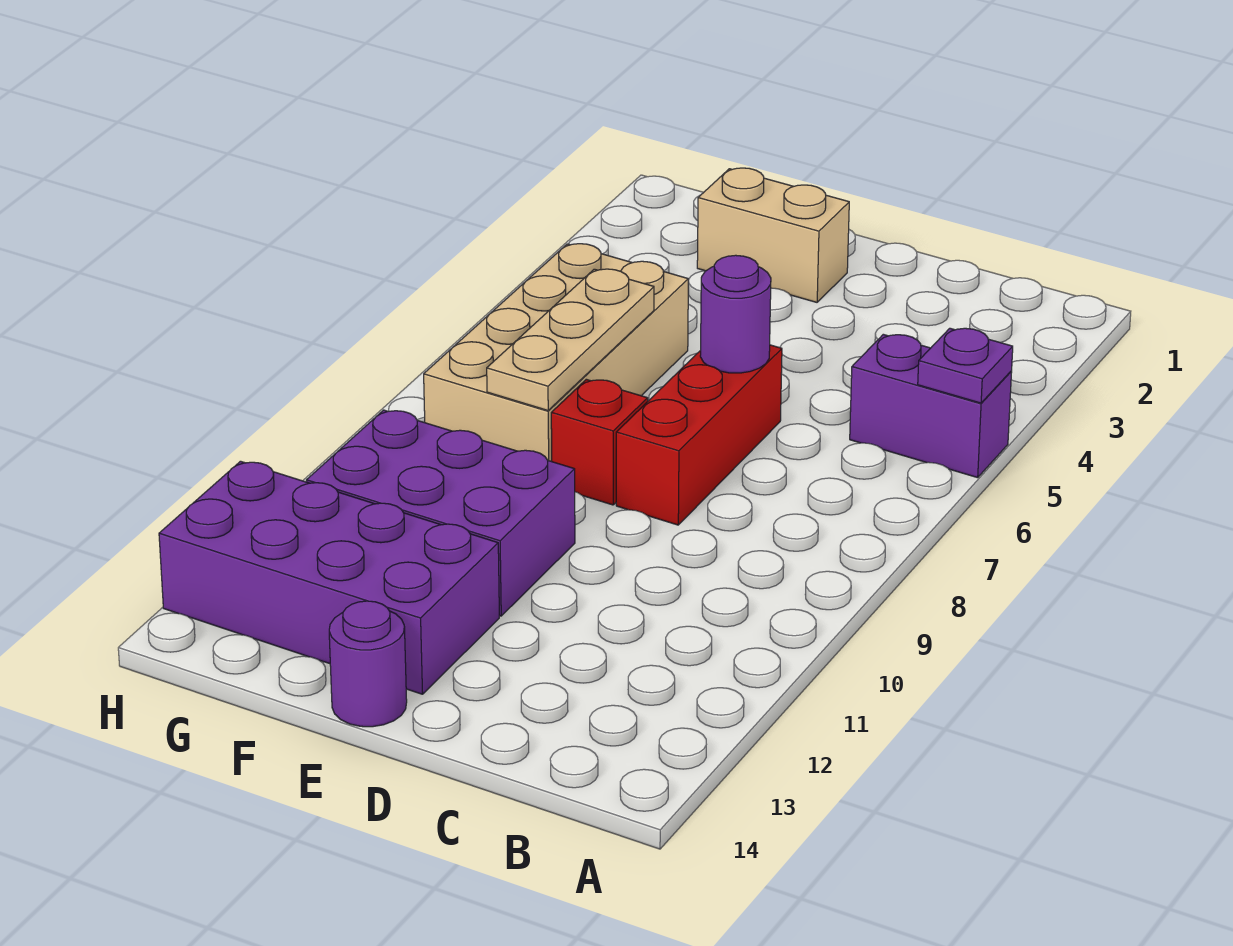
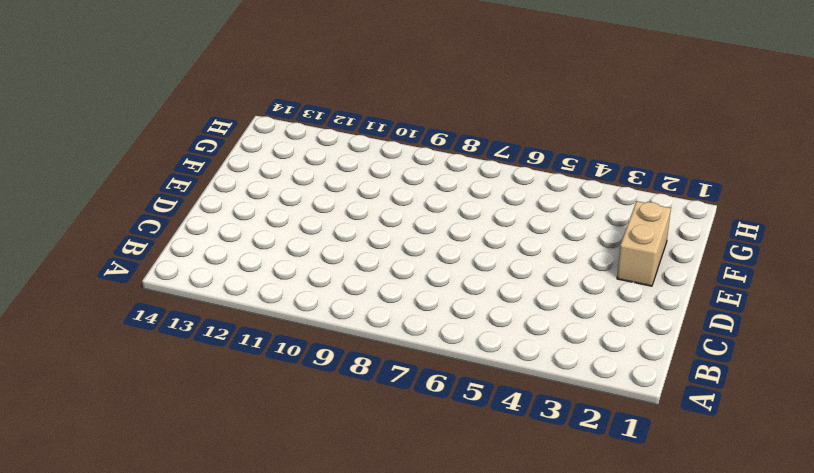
none -> purple 1x2 brick [850,334,1012,478]
none -> red 1x3 brick [616,345,782,525]

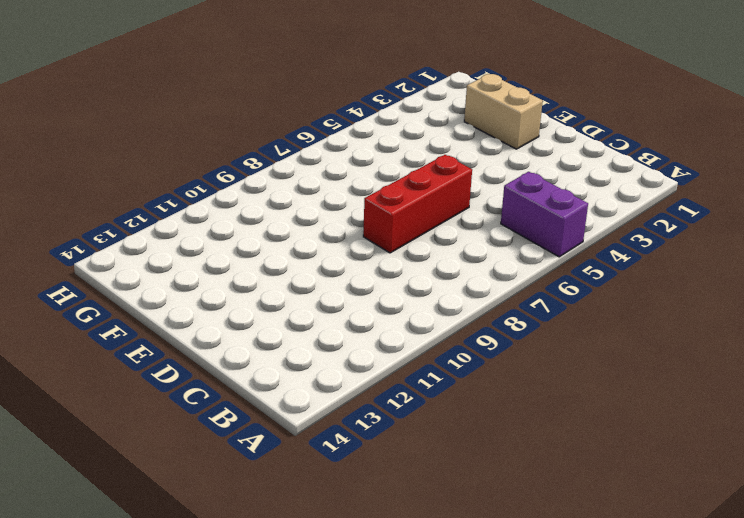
none -> red 1x1 brick [551,379,648,505]
none -> purple 2x3 brick [306,410,575,616]

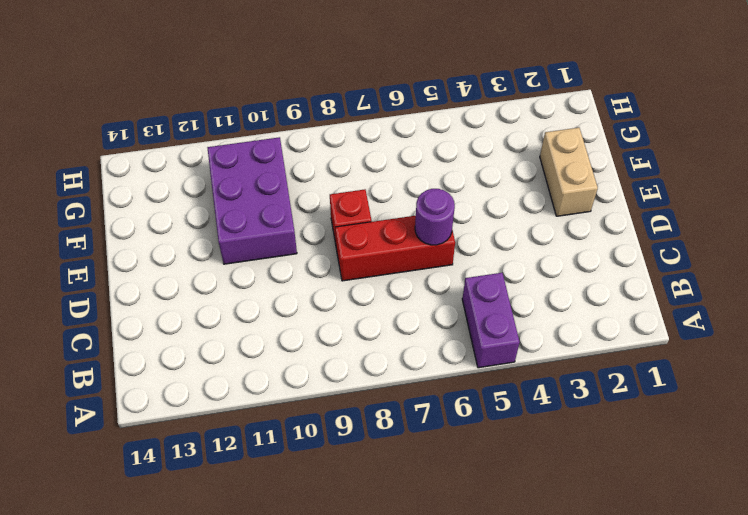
none -> purple 2x4 brick [159,461,499,694]
none -> purple 1x1 round brick [329,601,407,727]

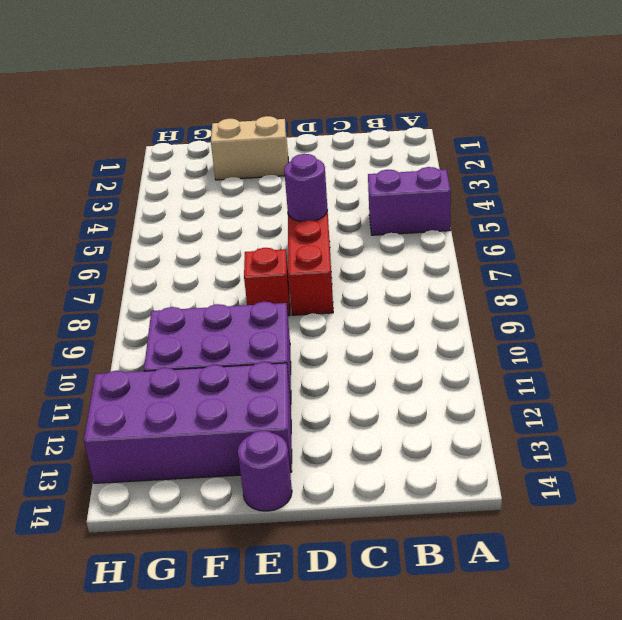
none -> tan 2x4 brick [424,244,688,461]
none -> purple 1x1 plate [918,328,1013,403]

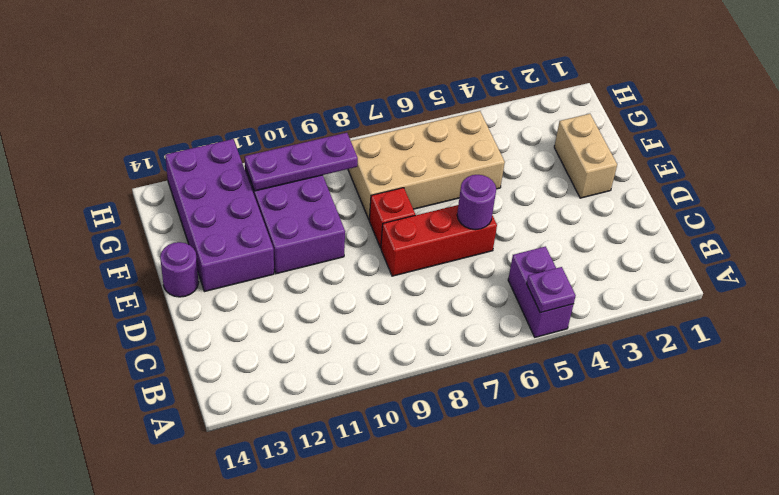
purple 1x3 plate [245,133,358,191] -> none
none -> tan 1x3 plate [487,269,654,410]

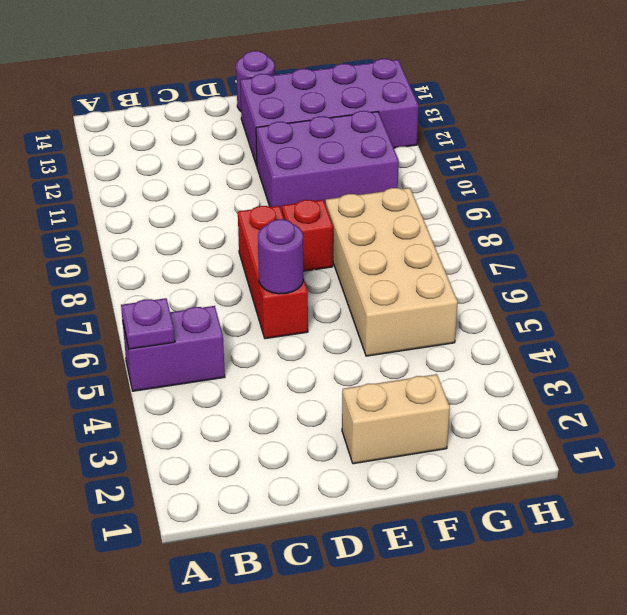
none -> tan 1x3 plate [487,269,654,410]

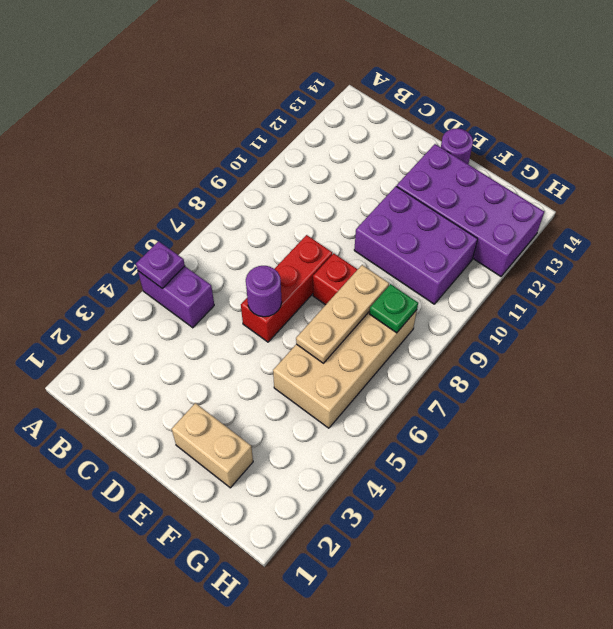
green 1x1 plate [369,284,418,333] -> none

